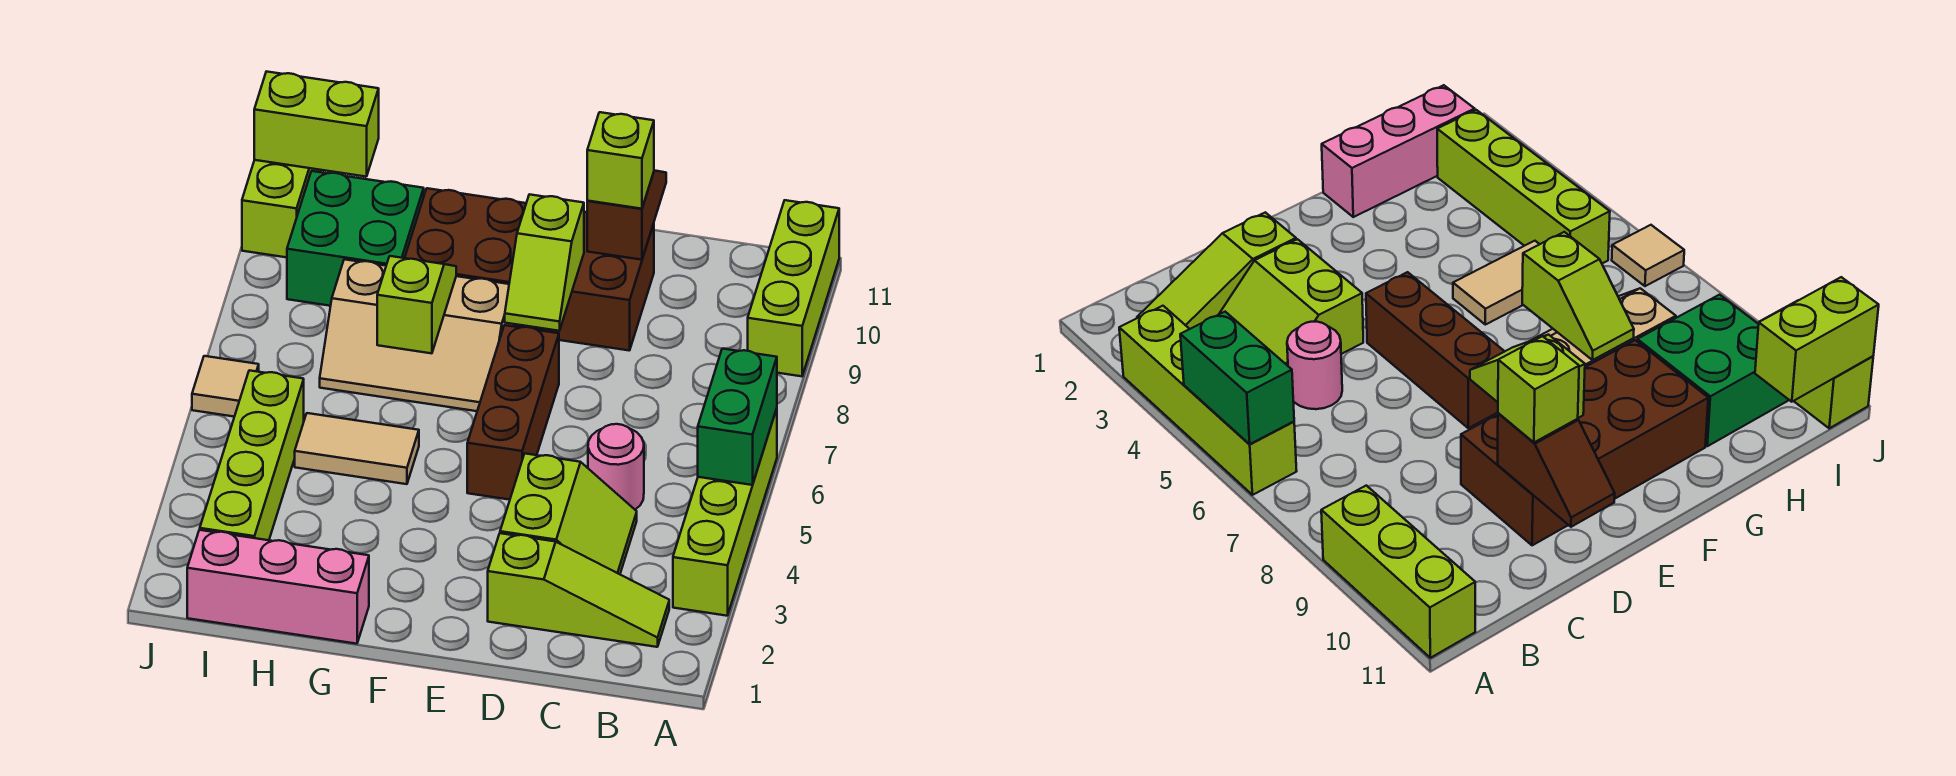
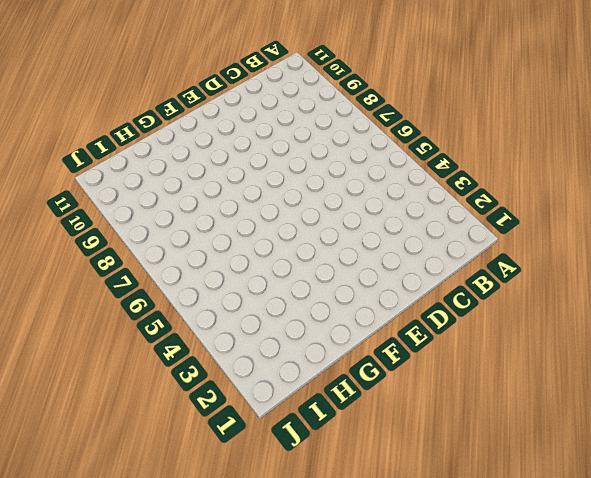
none -> lime 1x4 brick [673,409,777,616]
none -> lime 1x3 brick [748,200,839,376]
none -> lime 1x3 slope [488,533,669,647]

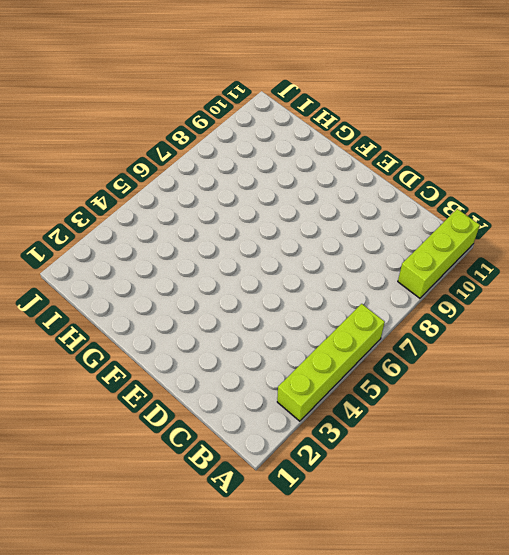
none -> lime 1x3 slope [488,533,669,647]
none -> lime 2x2 slope [500,454,637,574]
none -> pink 1x1 round brick [588,424,644,509]

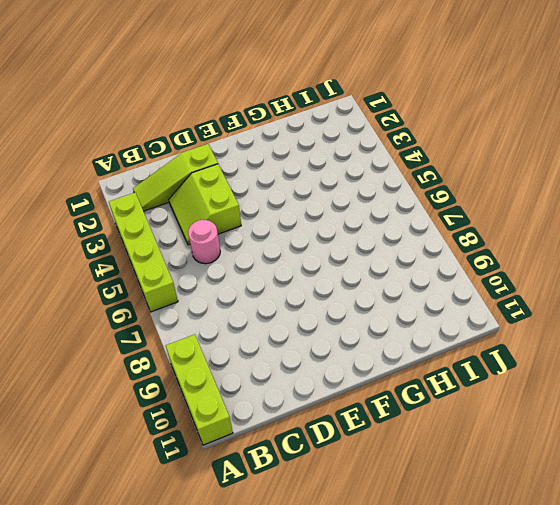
none -> brown 2x4 brick [405,188,654,351]
none -> brown 1x3 brick [467,325,559,500]
none -> tan 2x3 slope [320,259,514,411]

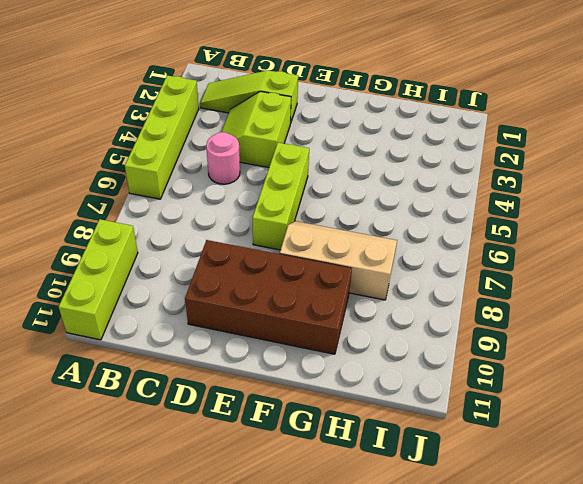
lime 1x3 brick [252,143,309,250] -> brown 1x3 brick [467,325,559,500]
none -> pink 1x3 brick [187,530,369,644]
none -> tan 1x2 tile [295,413,419,484]
none -> green 2x2 brick [287,171,424,306]

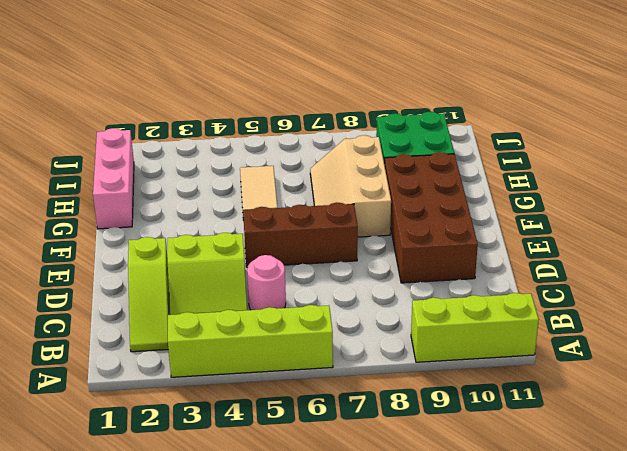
none -> lime 1x4 brick [200,370,304,540]
none -> tan 1x1 tile [192,356,259,417]
none -> lime 1x2 brick [242,160,321,257]

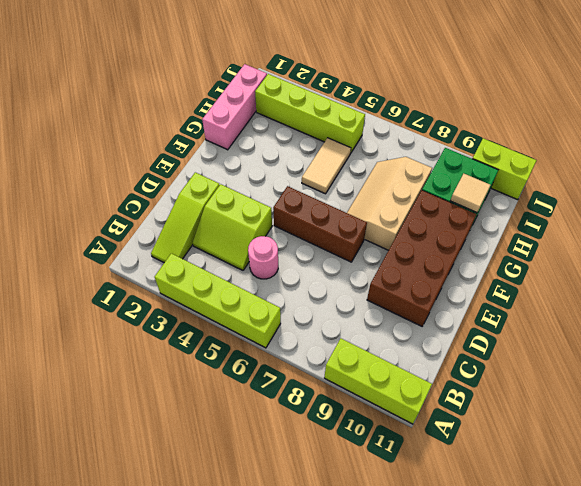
tan 1x1 tile [450,174,490,213] -> tan 1x1 tile moved to [192,356,259,417]
none -> green 1x2 brick [698,349,777,485]
none -> brown 1x2 slope [587,170,666,260]
none -> lime 1x2 slope [505,194,584,331]

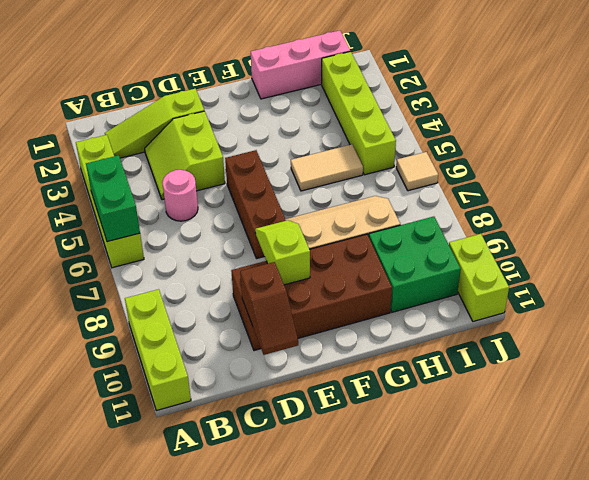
none -> lime 1x2 slope [377,256,456,353]
none -> lime 1x2 brick [254,71,379,177]
none -> lime 1x1 brick [587,112,654,209]

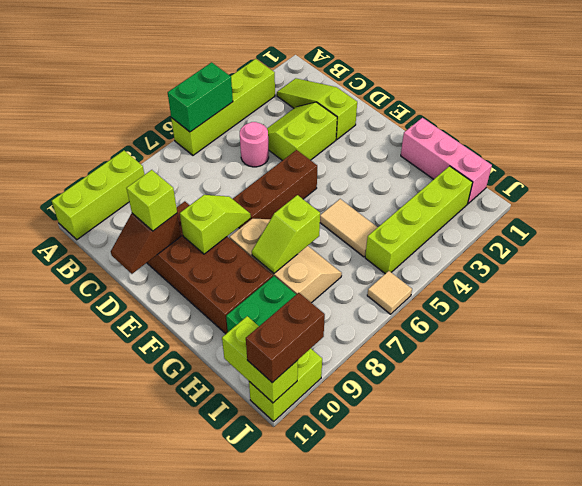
brown 1x2 brick [246,293,325,383] -> none

